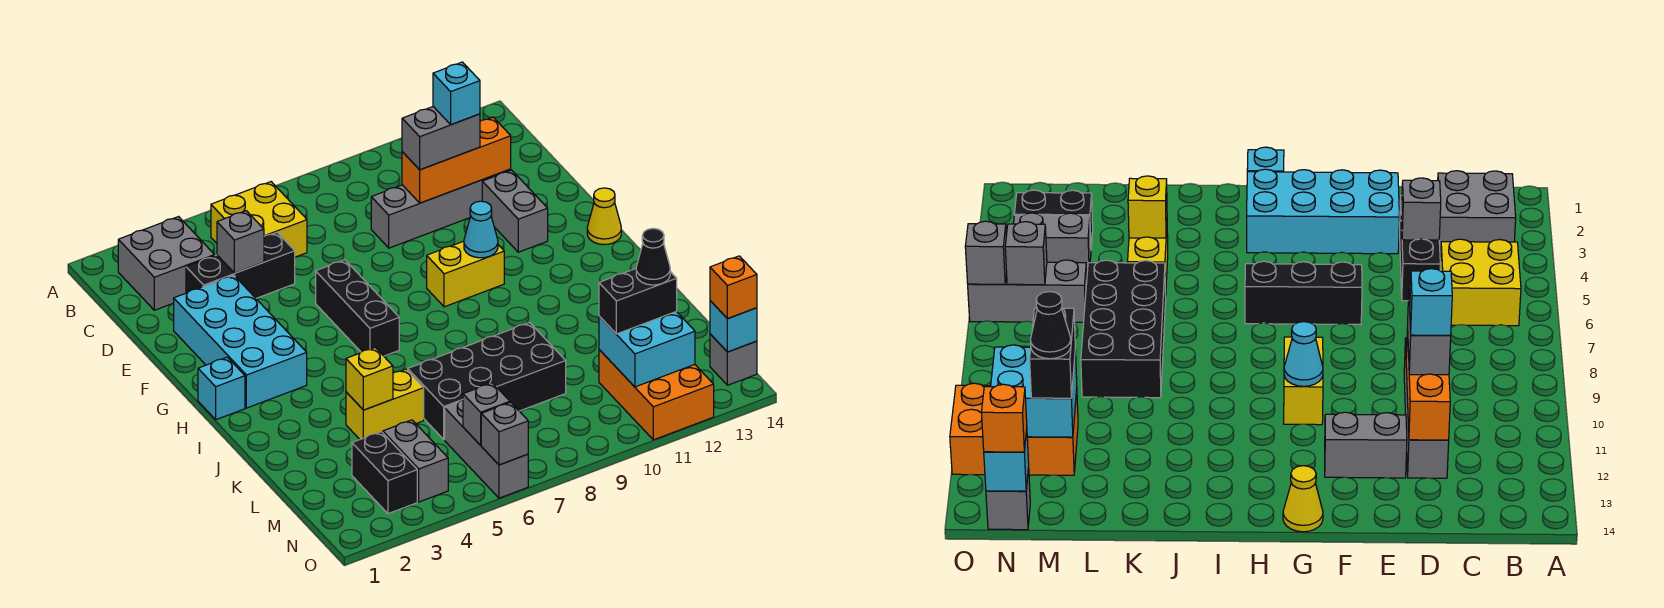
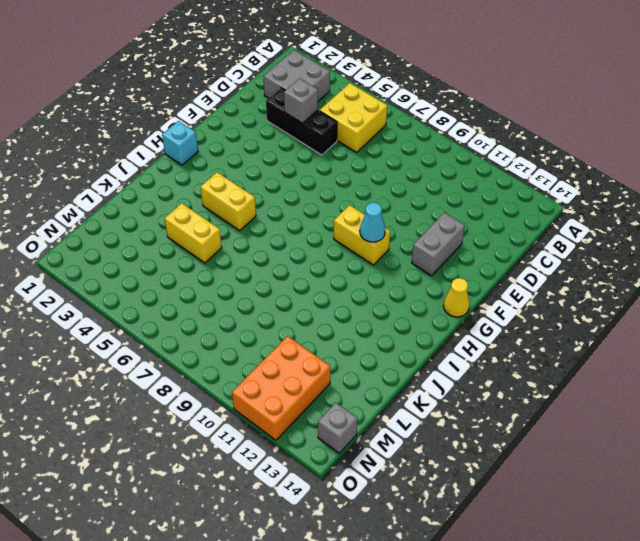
yellow 1x2 brick [200,172,256,231] -> none
none -> grey 1x4 brick [371,169,511,248]
none -> cyan 2x4 brick [173,275,307,408]
none -> black 1x3 brick [316,260,399,356]
none -> black 2x4 brick [408,323,566,439]

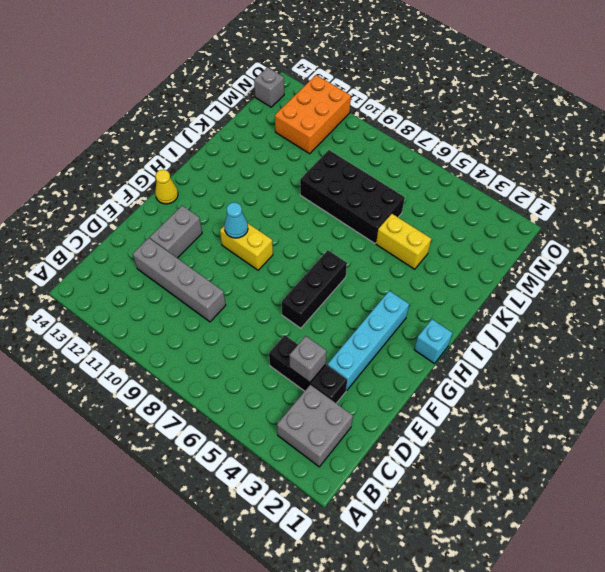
cyan 1x4 brick [328,291,409,391] -> cyan 2x4 brick [173,275,307,408]
none -> yellow 2x2 brick [211,182,307,257]
none -> black 1x2 brick [352,432,417,514]
none -> grey 1x2 brick [383,420,448,502]
none -> grey 1x3 brick [445,400,528,498]

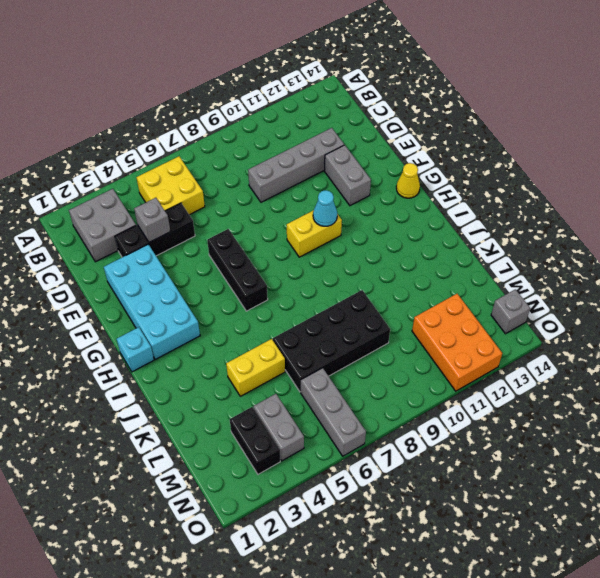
none -> orange 1x3 brick [402,117,511,203]
none -> yellow 1x1 brick [346,348,393,410]
none -> cyan 2x2 brick [599,311,695,387]
none -> grey 1x1 brick [463,383,510,445]

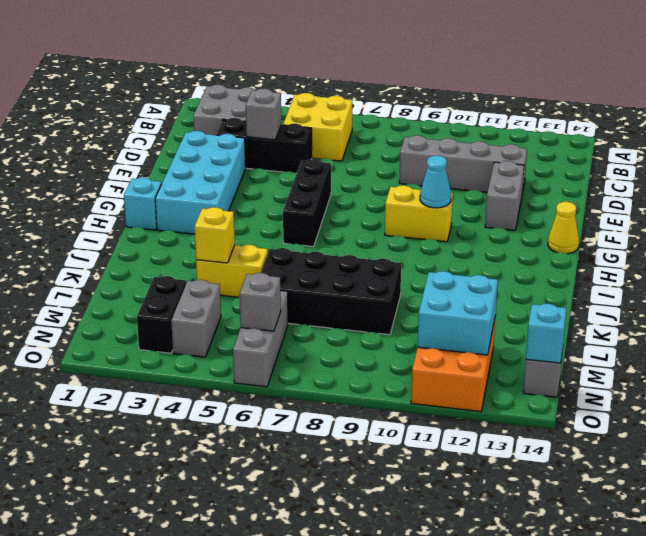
none -> orange 1x3 brick [402,117,511,203]
none -> grey 1x1 brick [481,402,528,465]
none -> grey 1x2 brick [402,107,480,170]
none -> black 1x2 brick [599,269,677,334]

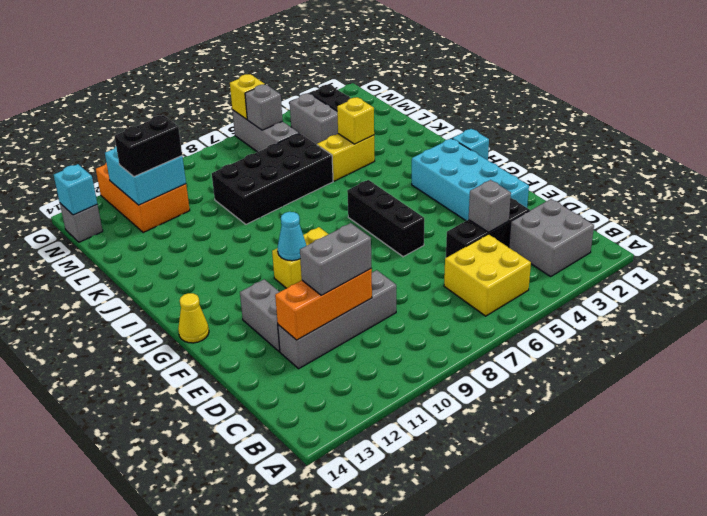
yellow 1x1 brick [230,74,265,119] -> grey 1x1 brick [481,402,528,465]
none -> orange 1x1 brick [710,256,757,319]
none -> cyan 1x1 brick [433,62,480,125]
none -> black 1x1 cone [636,228,670,285]

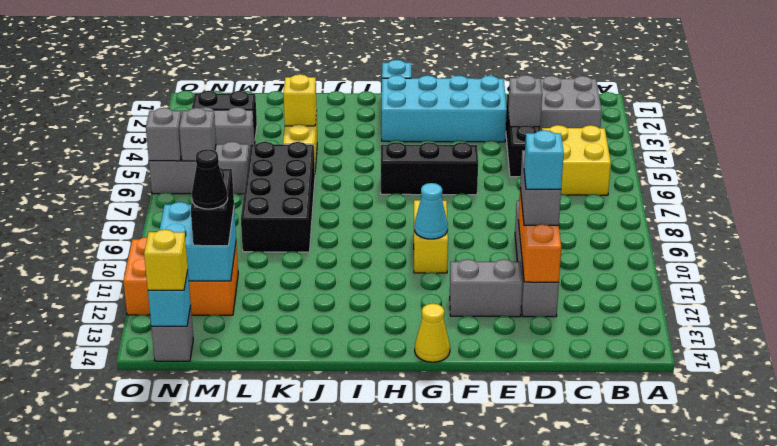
yellow 1x1 brick [144,230,188,290] -> orange 1x1 brick [710,256,757,319]

